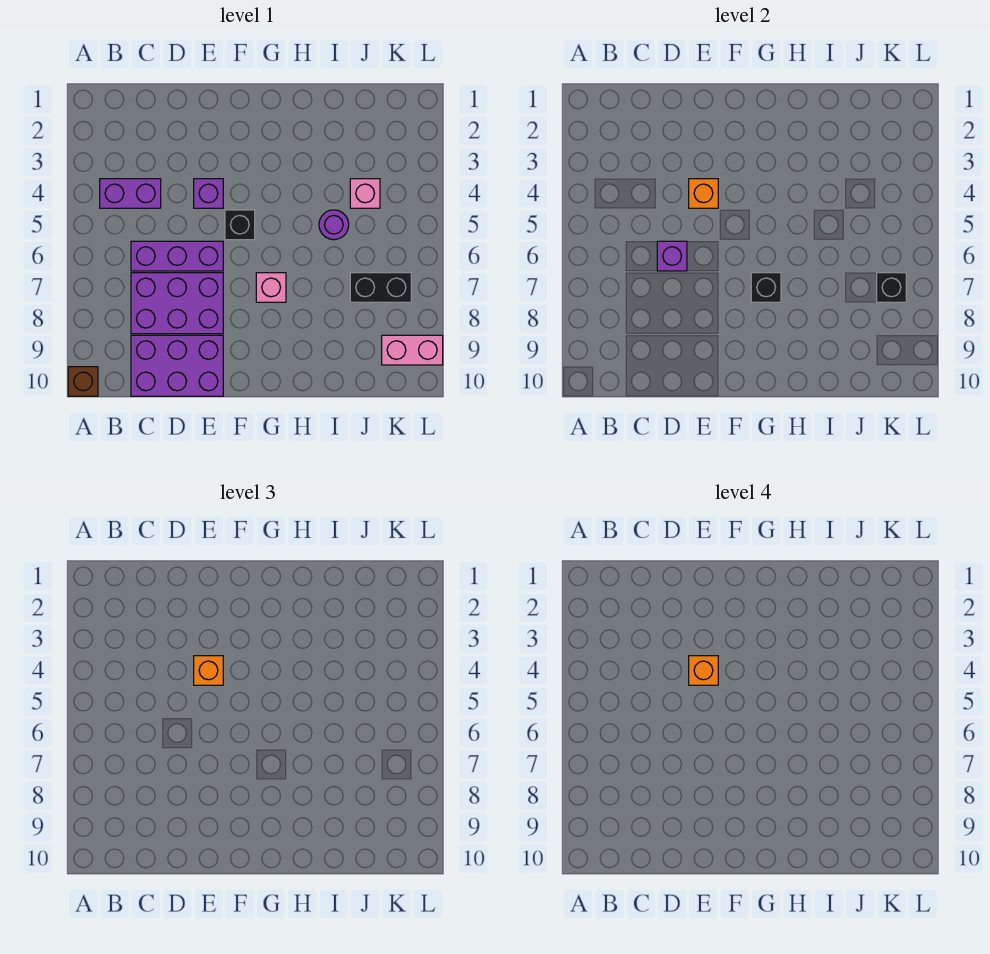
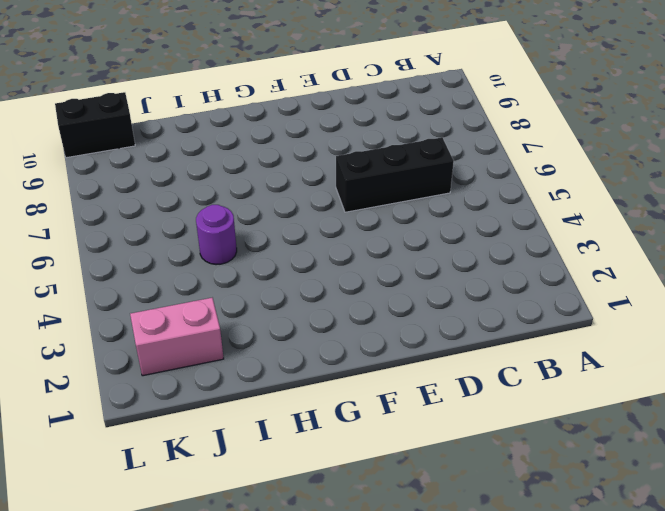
black 1x3 brick [336,137,454,212] -> purple 1x3 brick [131,241,223,271]
pink 1x2 brick [130,298,224,376] -> pink 1x2 brick moved to [382,335,443,365]
black 1x2 brick [55,92,135,158] -> black 1x2 brick moved to [350,273,411,302]
none -> brown 1x1 brick [68,367,98,396]
none -> purple 1x2 brick [100,179,161,208]
none -> purple 2x3 brick [131,273,223,334]

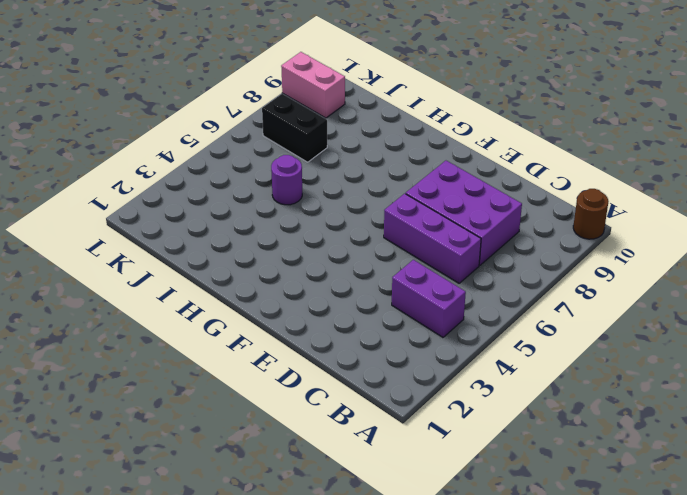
brown 1x1 round brick [573,189,609,239] -> brown 1x1 brick [68,367,98,396]
none -> purple 2x3 brick [131,335,223,396]
none -> purple 1x1 brick [194,179,223,208]
none -> black 1x1 brick [225,210,255,240]

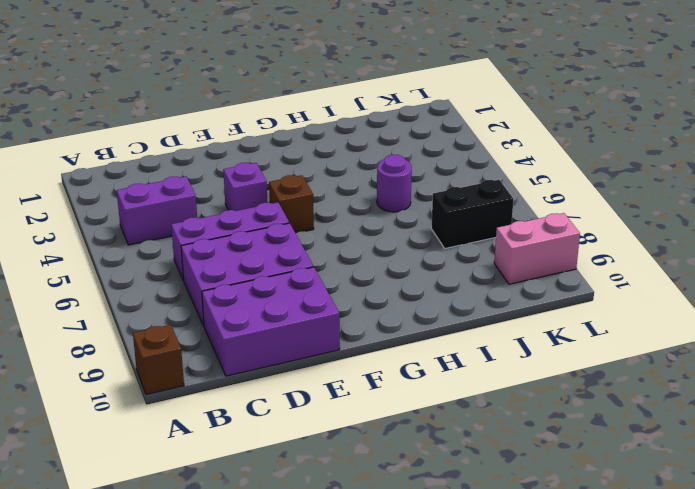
brown 1x1 brick [269,175,314,233] -> black 1x1 brick [225,210,255,240]
none -> pink 1x1 brick [256,273,286,302]
none -> pink 1x1 brick [350,179,380,208]
none -> purple 1x1 brick [657,241,687,271]

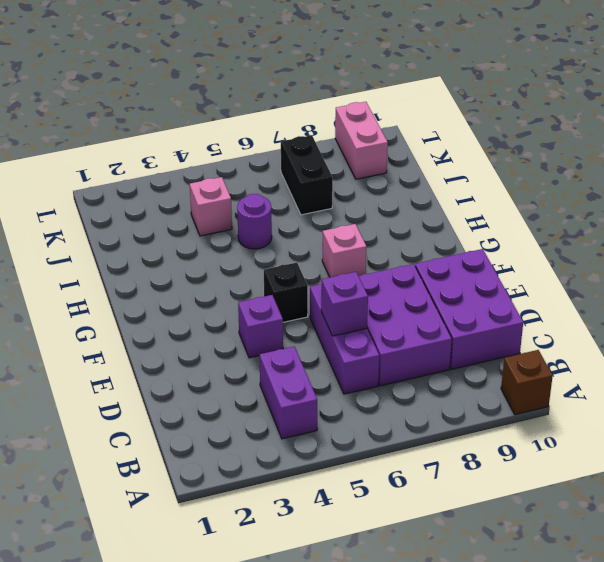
none -> orange 1x1 brick [689,179,718,208]
none -> black 1x1 brick [751,273,781,302]
none -> black 1x1 brick [877,273,906,302]

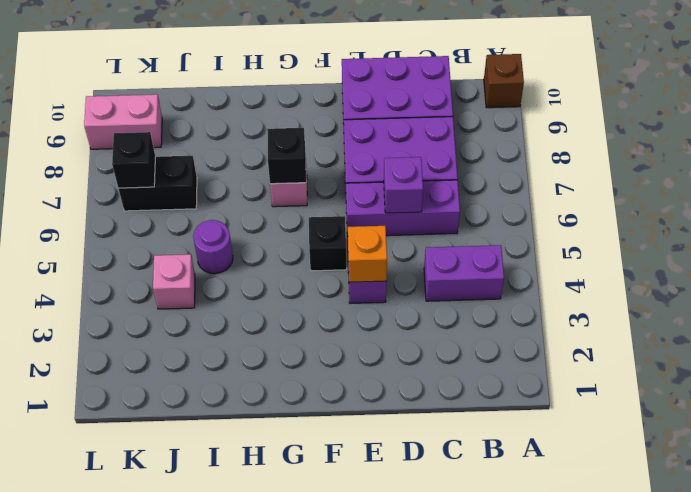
none -> orange 1x1 brick [194,656,223,685]
none -> orange 1x1 brick [689,656,718,685]

